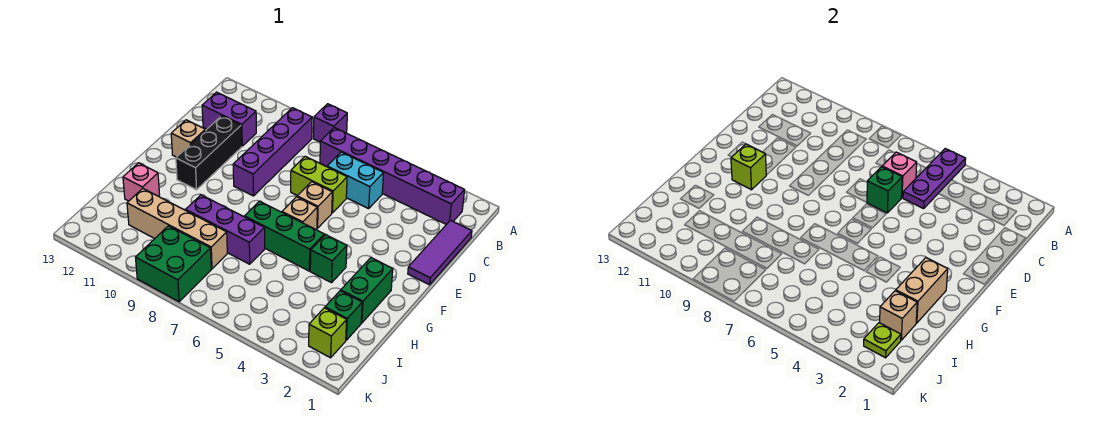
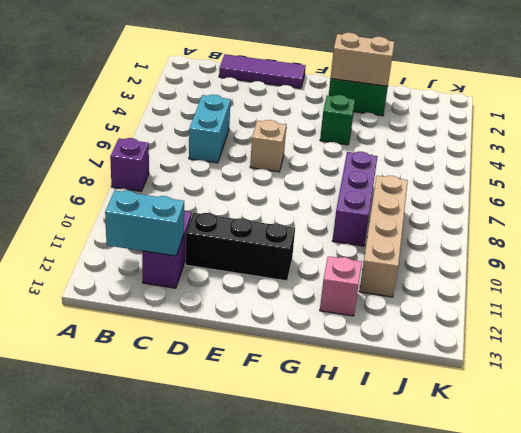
cyan 1x2 brick [105,191,184,256] -> none
none -> purple 1x6 brick [320,128,465,224]
none -> purple 1x4 brick [233,108,312,196]
none -> lime 1x2 brick [291,156,347,213]

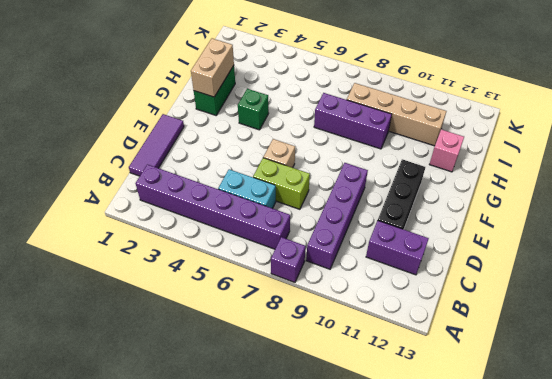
none -> tan 1x1 brick [171,120,205,157]
none -> tan 1x1 brick [282,197,317,230]
none -> green 1x3 brick [245,201,324,271]

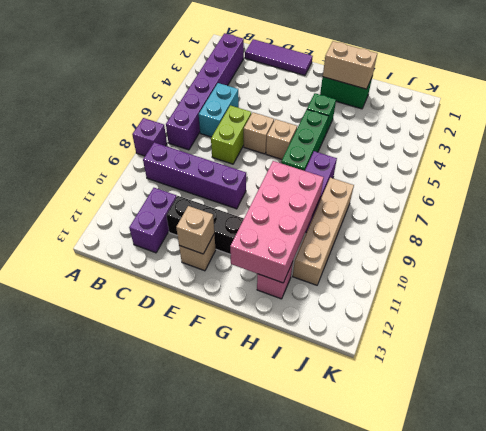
tan 1x1 brick [176,206,214,254] -> tan 1x1 brick moved to [880,291,917,340]
pink 2x4 brick [230,161,324,283] -> none
none -> green 1x1 brick [325,291,362,340]
none -> lime 1x1 brick [309,308,347,358]
none -> green 2x2 brick [136,226,211,302]

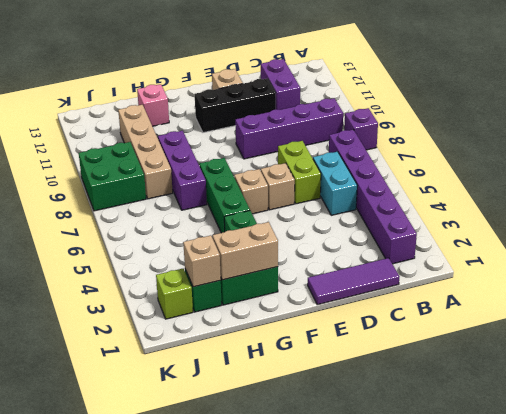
none -> purple 1x3 plate [903,149,966,209]
none -> pink 1x1 brick [882,152,917,198]
none -> green 1x1 brick [867,167,902,213]

